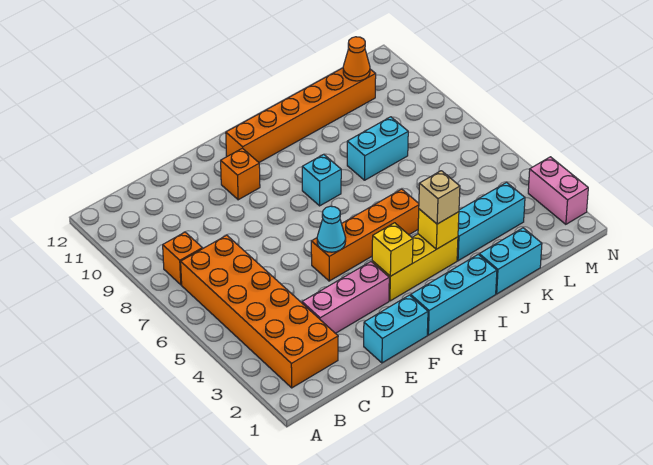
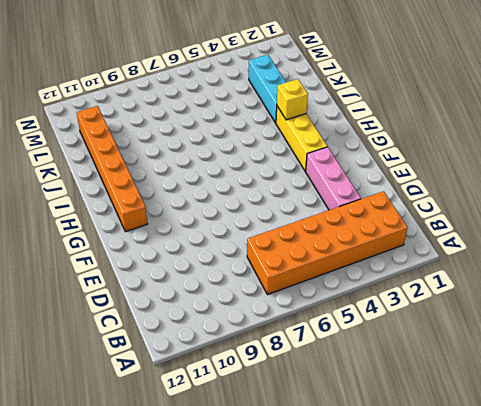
none -> orange 1x1 brick [163,232,202,285]
none -> cyan 1x2 brick [364,295,428,363]
none -> orange 1x4 brick [311,189,419,281]

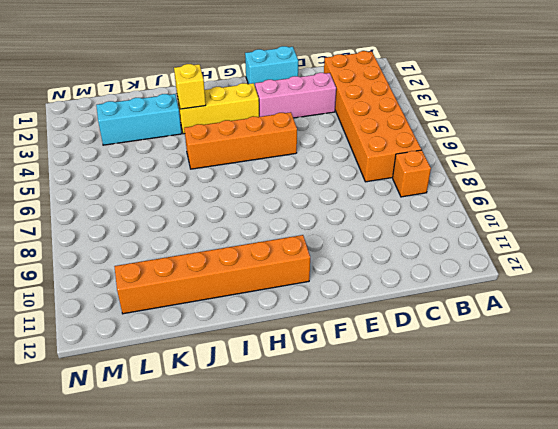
none -> orange 1x1 brick [221,148,260,200]
none -> cyan 1x3 brick [411,255,497,335]
none -> cyan 1x1 brick [302,154,341,206]

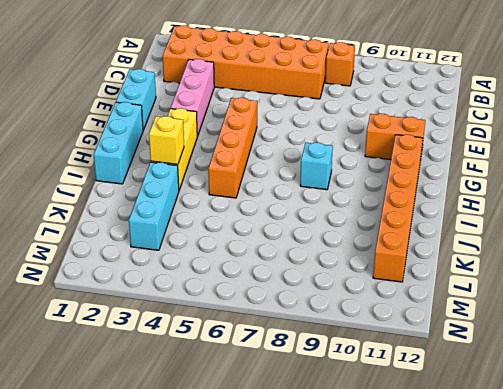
orange 1x2 brick [365,114,425,160] -> orange 1x1 brick [221,148,260,200]
none -> cyan 1x2 brick [479,228,542,294]
none -> cyan 1x2 brick [347,117,408,180]
none -> pink 1x2 brick [528,157,588,224]

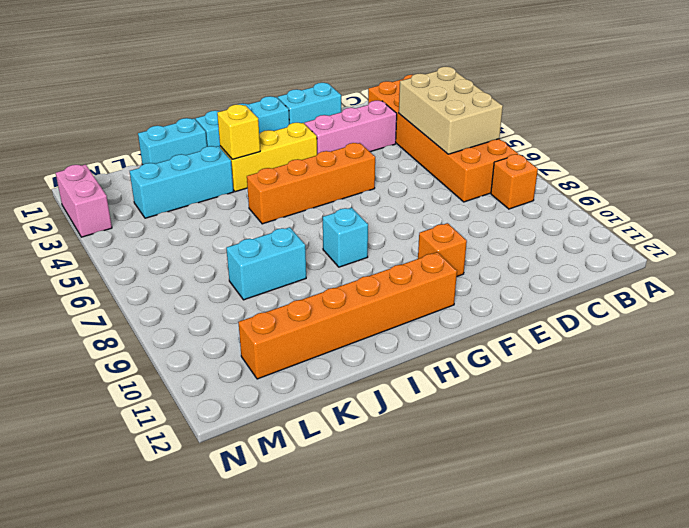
tan 2x3 brick [399,67,503,154] -> none
none -> cyan 1x1 cone [317,206,346,252]
none -> yellow 1x1 brick [372,223,413,276]
none -> orange 1x1 cone [343,37,370,81]

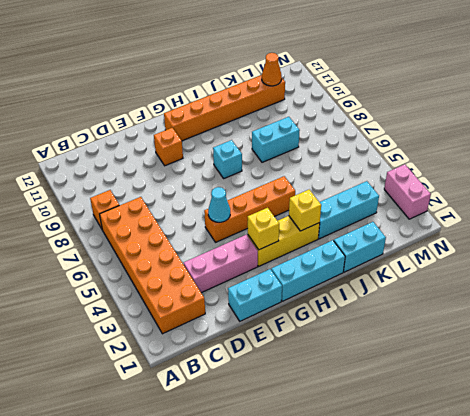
none -> tan 1x1 brick [419,171,460,224]

